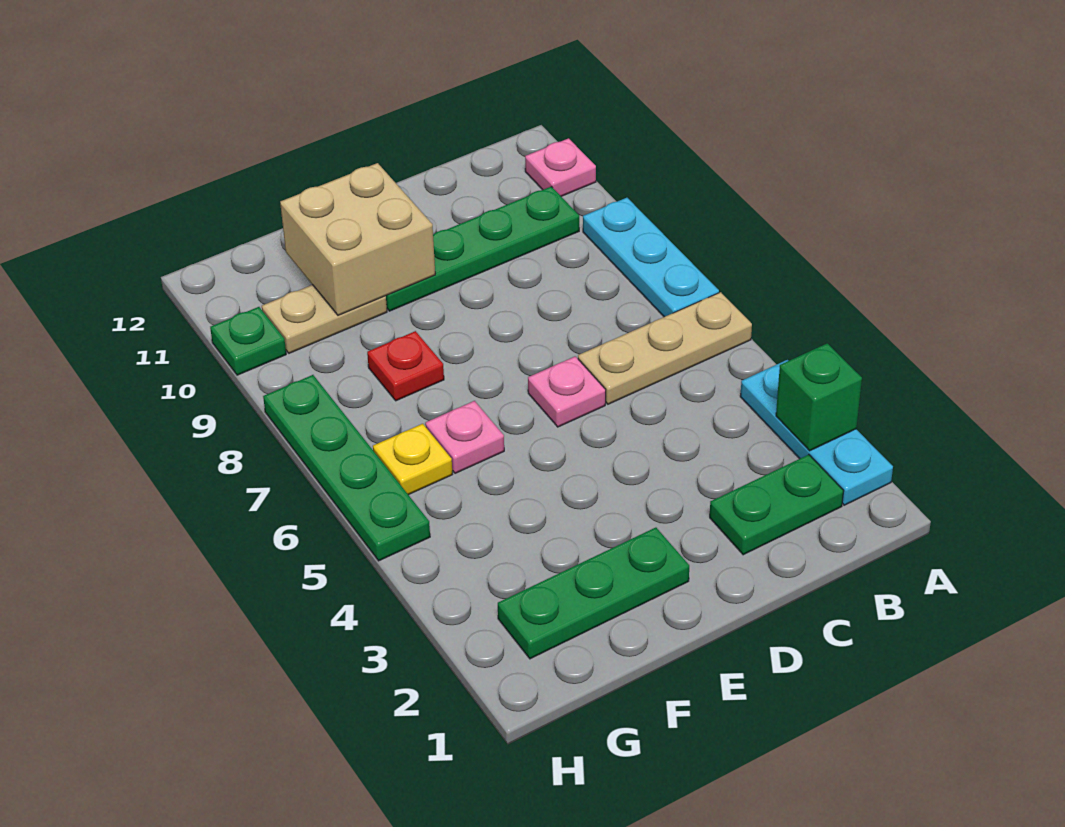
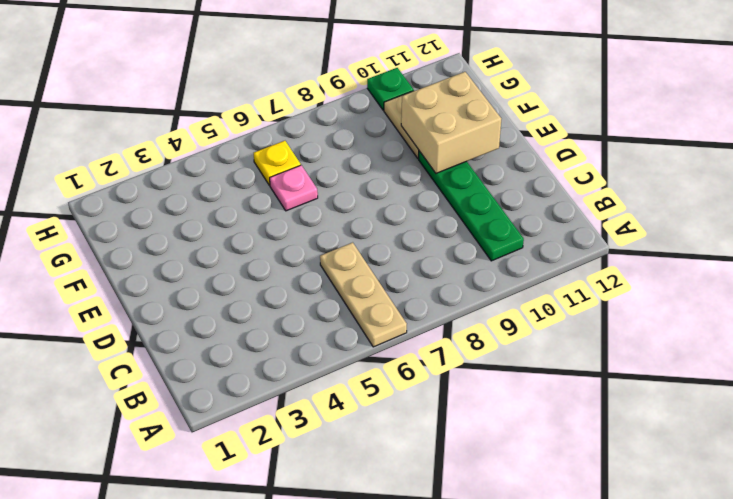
none -> cyan 1x3 plate [740,360,893,505]
none -> cyan 1x3 plate [583,198,719,317]
none -> pink 1x1 plate [525,138,596,196]

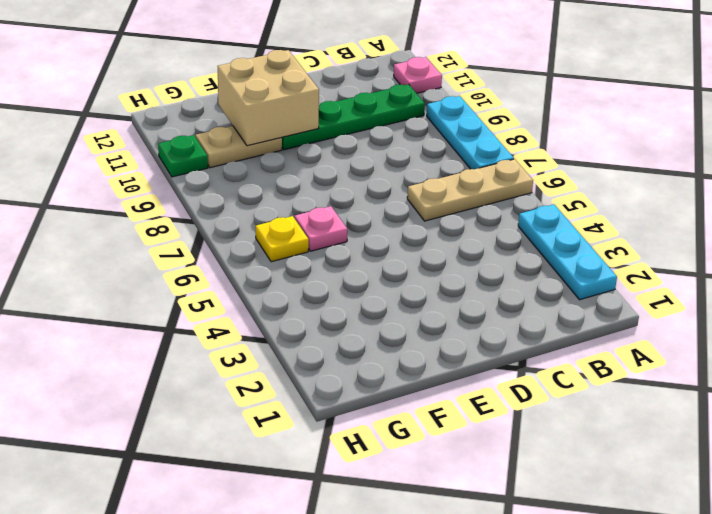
none -> green 1x2 plate [710,455,843,555]
none -> pink 1x1 plate [528,356,606,427]
none -> green 1x3 plate [498,528,689,659]

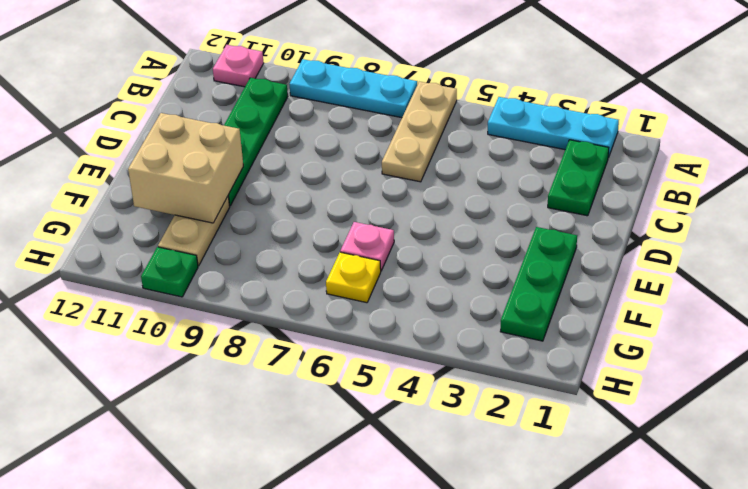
none -> pink 1x1 plate [528,356,606,427]
none -> red 1x1 plate [367,331,444,401]
none -> green 1x4 plate [263,375,430,561]

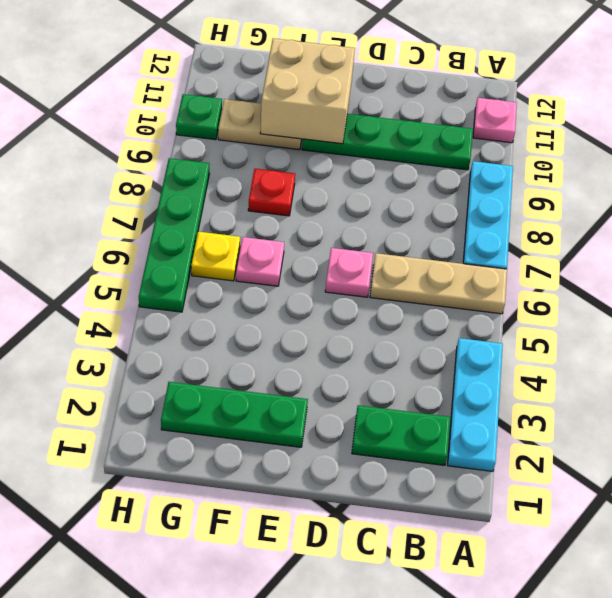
none -> green 1x1 brick [776,343,862,451]

